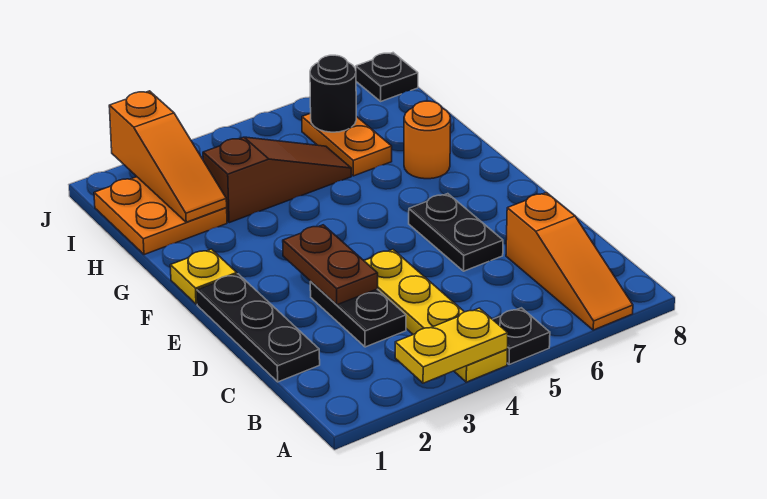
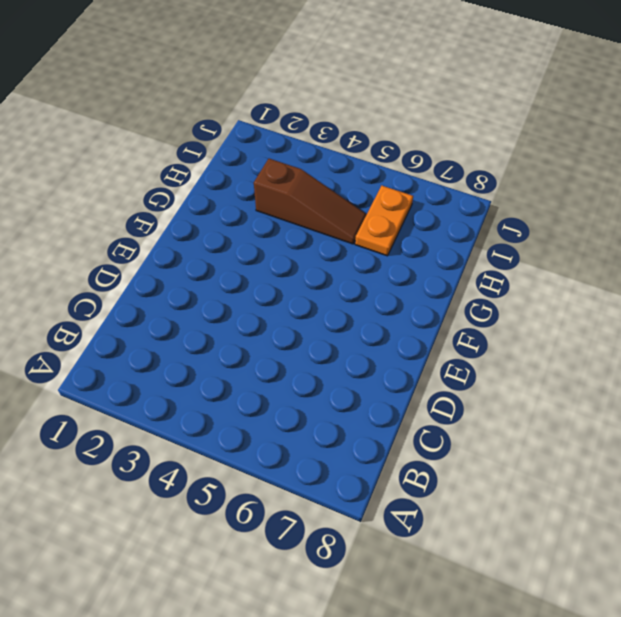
none -> yellow 1x4 plate [364,250,507,382]
none -> black 1x1 plate [493,308,550,365]
none -> orange 1x3 slope [506,193,633,330]

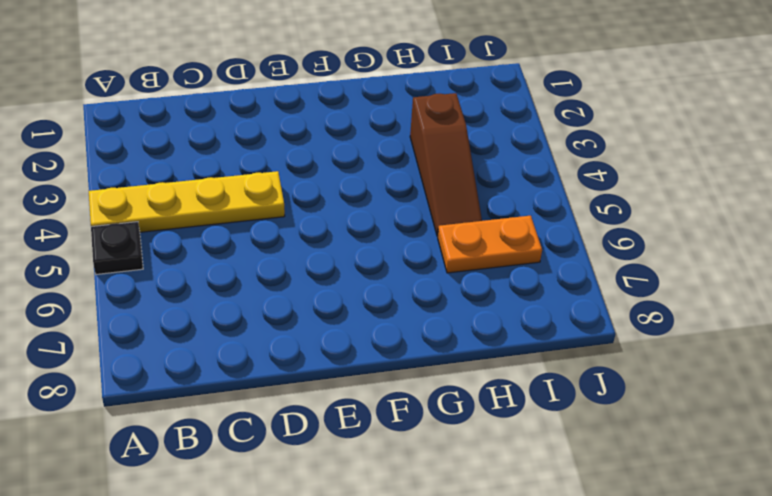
none -> orange 1x3 slope [506,193,633,330]
none -> black 1x3 plate [197,274,320,382]
none -> black 1x2 plate [310,282,406,347]

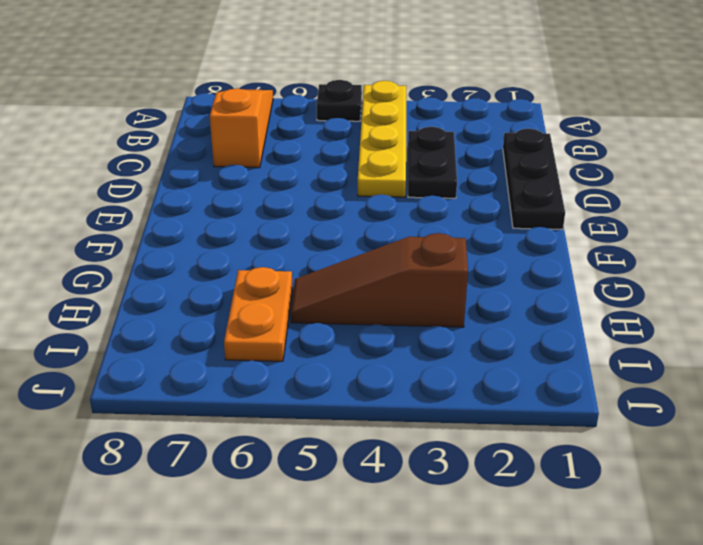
none -> black 1x2 plate [409,194,503,271]
none -> yellow 1x1 plate [170,249,237,304]
none -> orange 1x1 round brick [404,101,451,179]

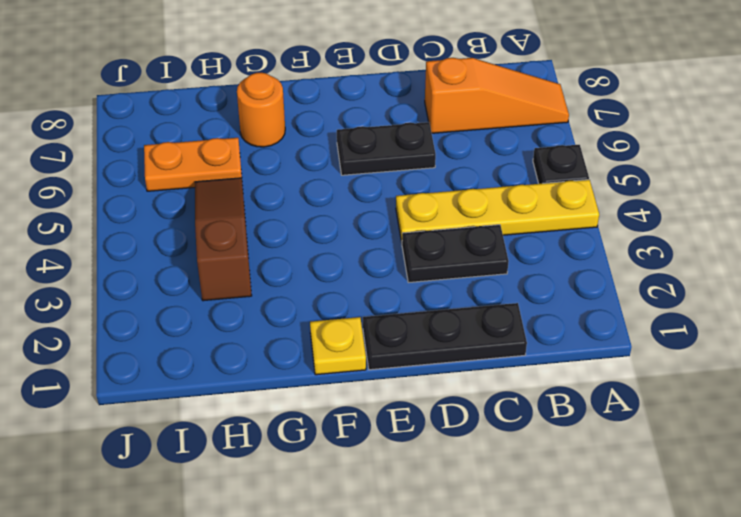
none -> orange 2x2 plate [94,177,227,255]
none -> black 1x1 plate [356,53,418,101]
none -> yellow 1x2 plate [395,308,508,383]

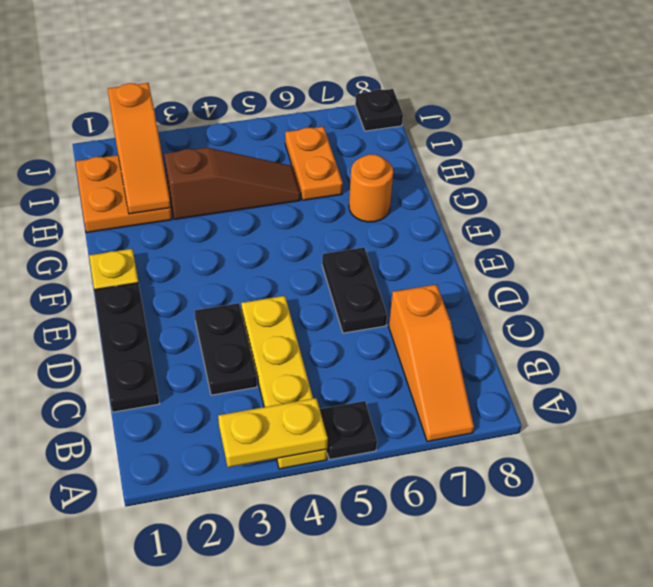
none -> brown 1x2 plate [283,225,378,305]
none -> black 1x1 round brick [310,55,356,132]

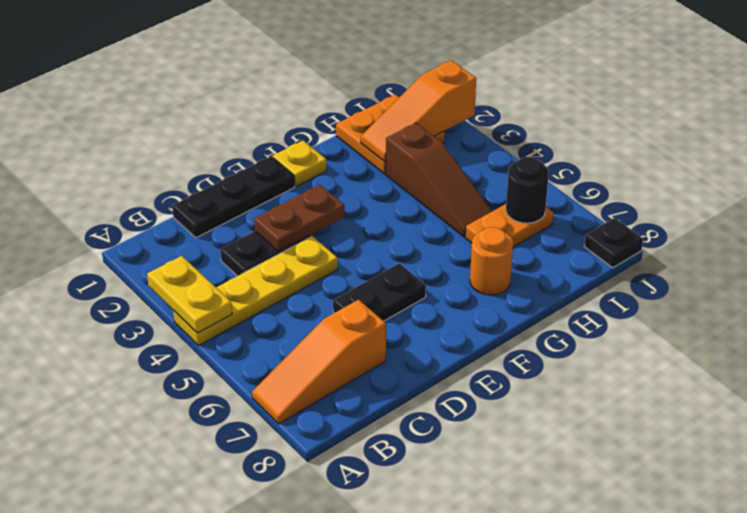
none -> black 1x1 plate [493,308,550,365]

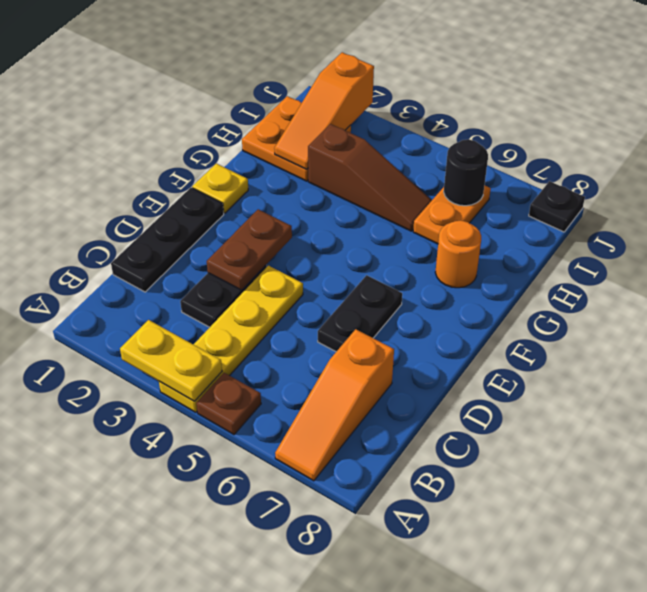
brown 1x1 plate [196,373,261,434] -> black 1x1 plate [493,308,550,365]

